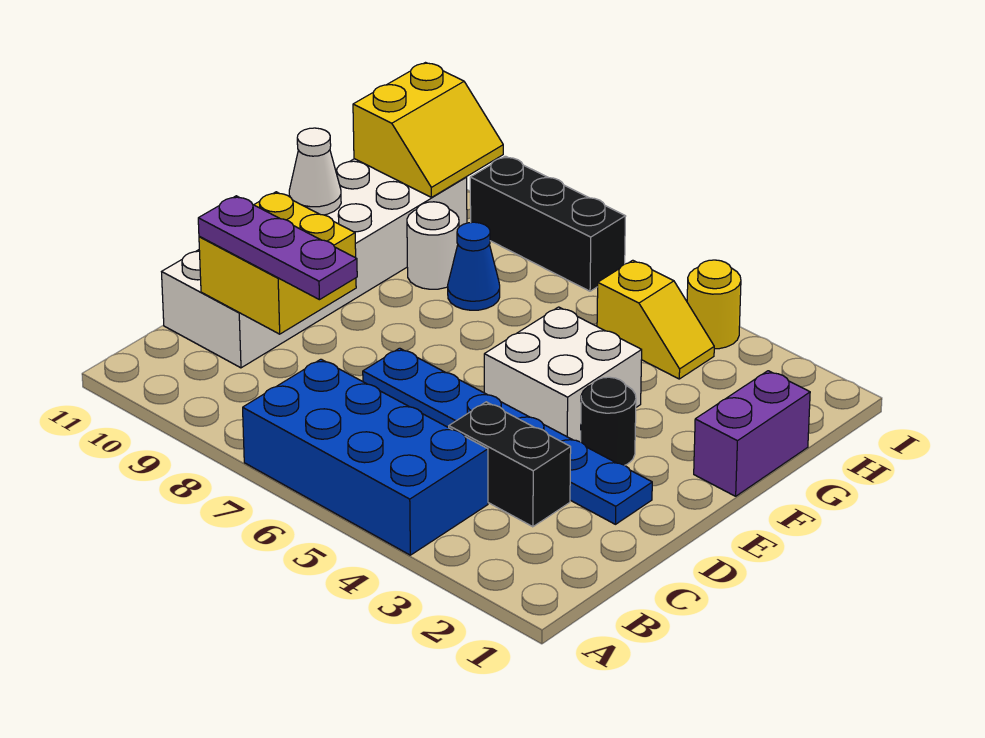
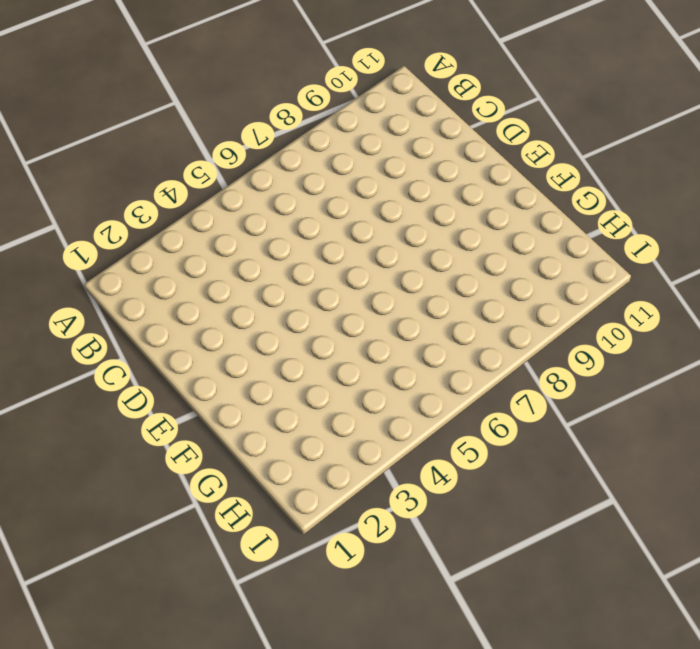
none -> blue 2x4 brick [243,359,488,555]
none -> black 1x2 brick [449,402,571,527]
none -> white 2x6 brick [162,159,467,368]

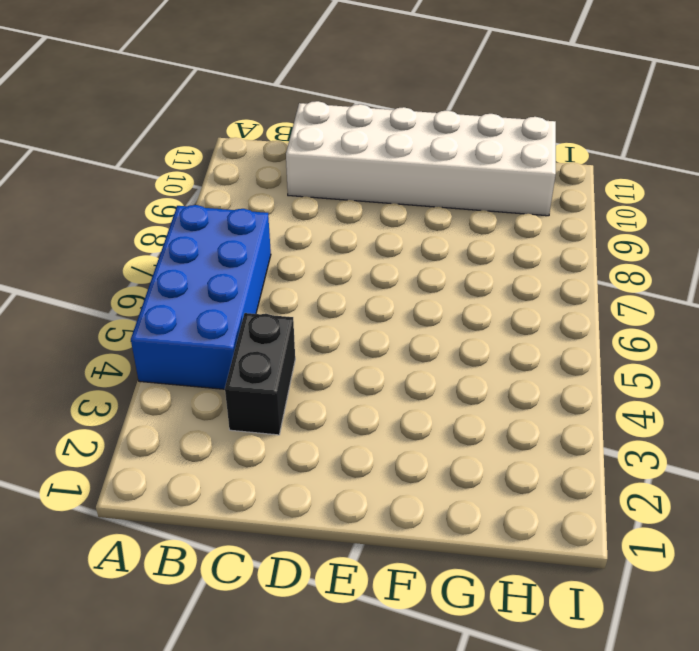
none -> blue 1x6 plate [363,348,652,524]
none -> black 1x1 round brick [581,377,636,465]
none -> white 2x2 brick [484,307,642,442]

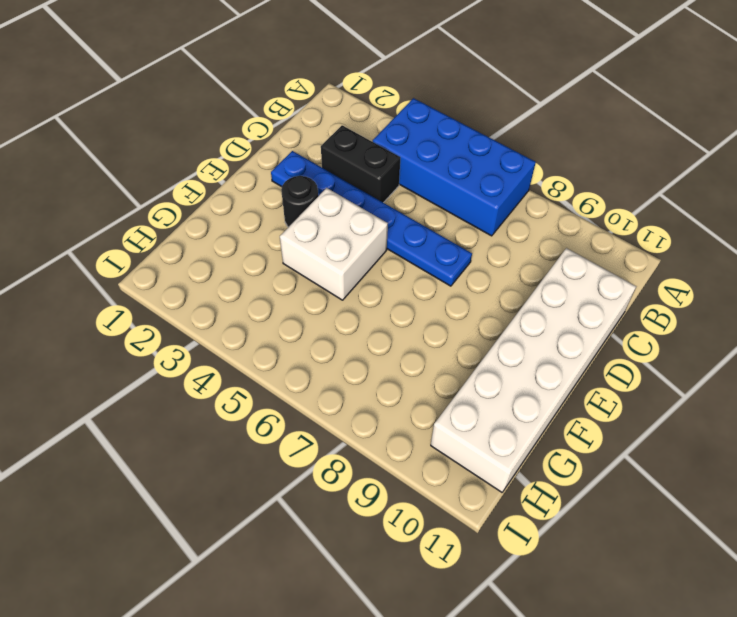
none -> purple 1x2 brick [694,371,810,496]
none -> blue 1x1 cone [448,222,500,310]
none -> white 1x1 round brick [407,202,459,289]

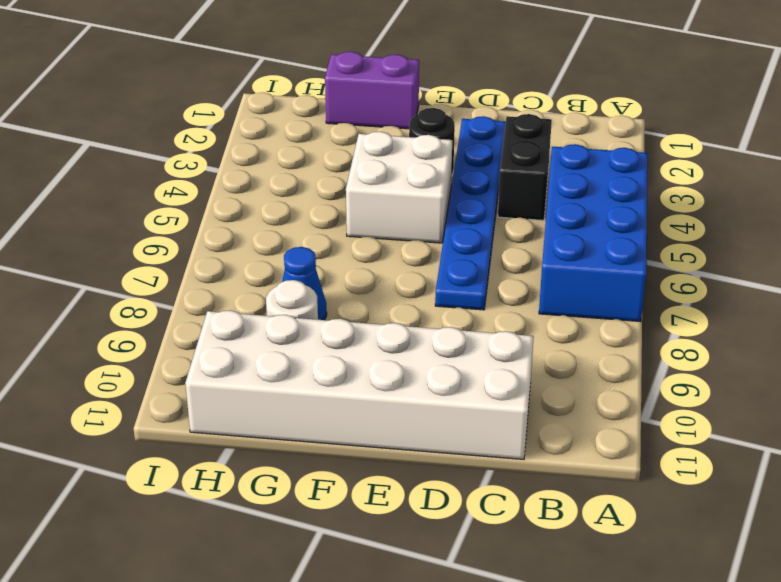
none -> yellow 1x2 slope [597,260,714,379]
none -> yellow 1x1 round brick [687,260,741,349]
none -> black 1x3 brick [470,156,626,291]

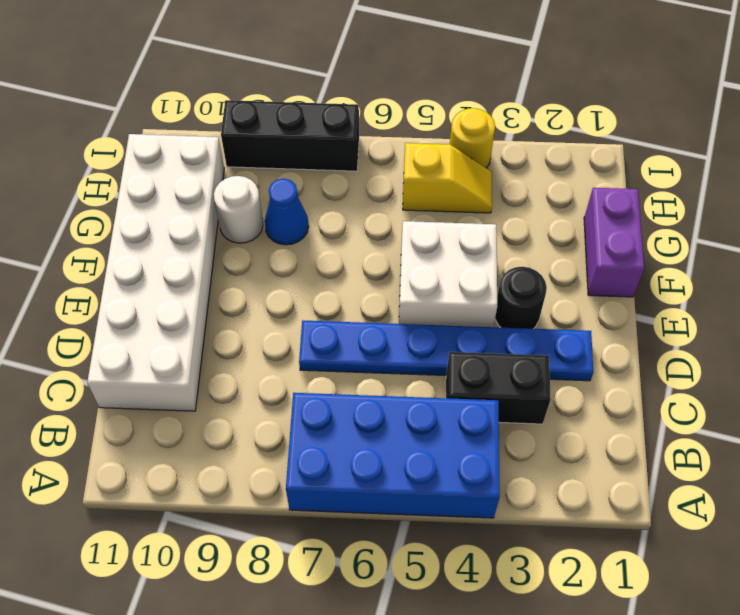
none -> yellow 2x2 brick [199,192,356,334]
none -> white 1x1 cone [289,128,341,215]
none -> yellow 2x2 slope [353,63,503,197]

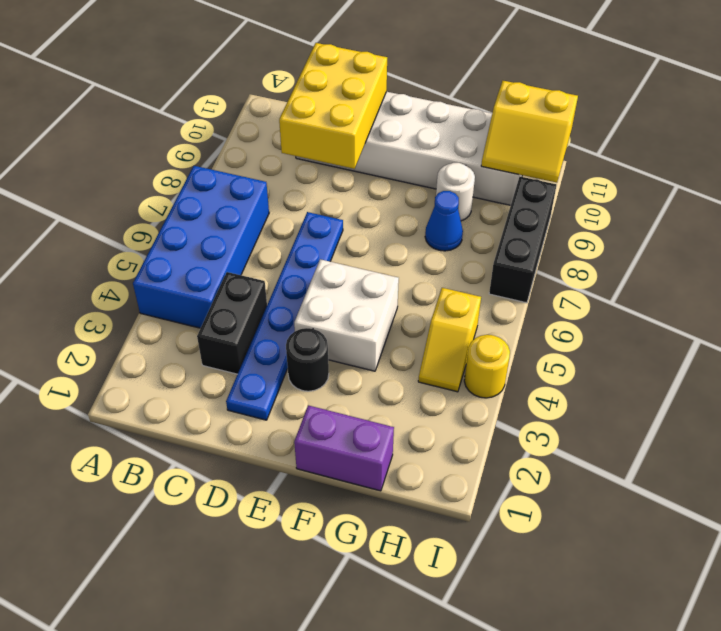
yellow 2x3 brick [279,43,387,169] -> yellow 2x2 brick [199,192,356,334]
none -> white 1x1 cone [289,128,341,215]
none -> purple 1x3 plate [198,196,357,300]

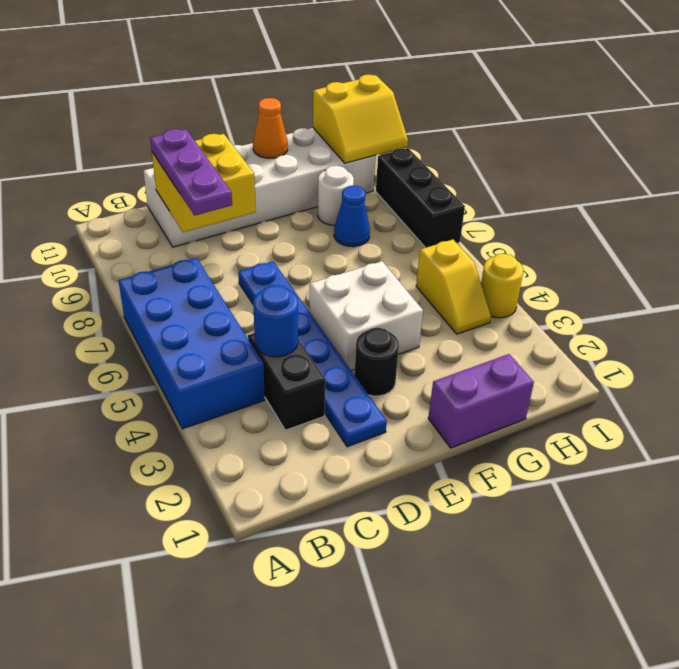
blue 1x1 round brick [253,285,298,357] -> none
orange 1x1 cone [253,98,288,158] -> white 1x1 cone [289,128,341,215]

